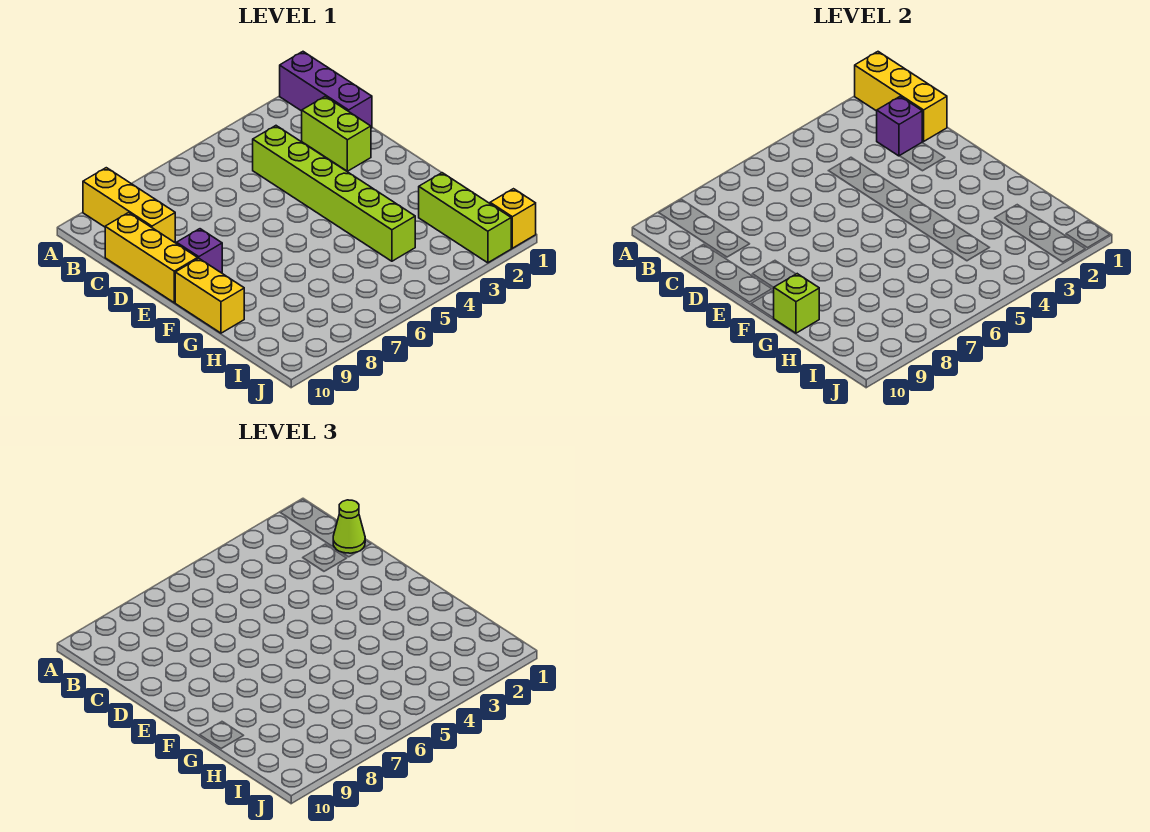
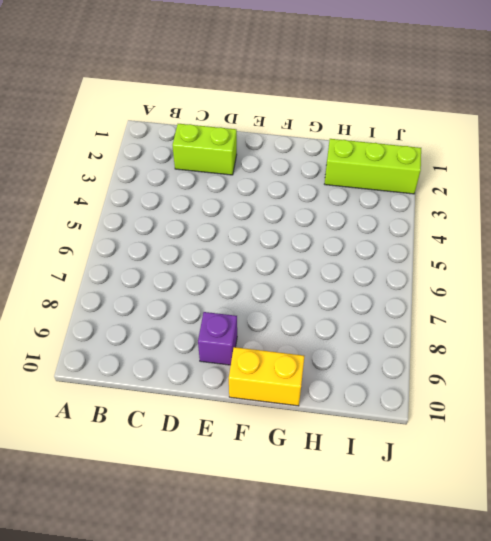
none -> purple 1x3 brick [280,52,372,128]
none -> yellow 1x3 brick [83,168,175,242]
none -> lime 1x6 brick [253,126,415,261]

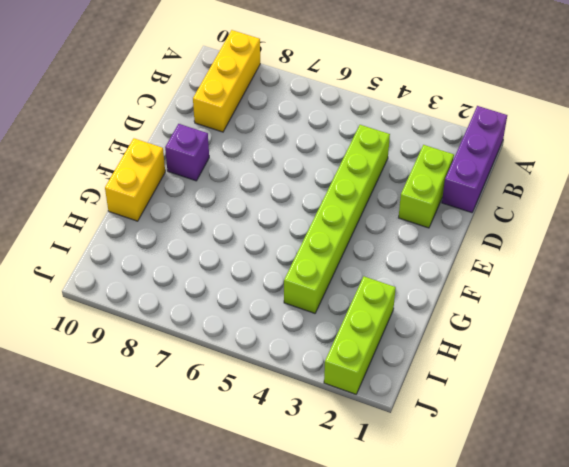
none -> yellow 1x3 brick [105,213,198,303]
none -> yellow 1x1 brick [490,189,536,248]
none -> yellow 1x3 brick [855,52,947,141]

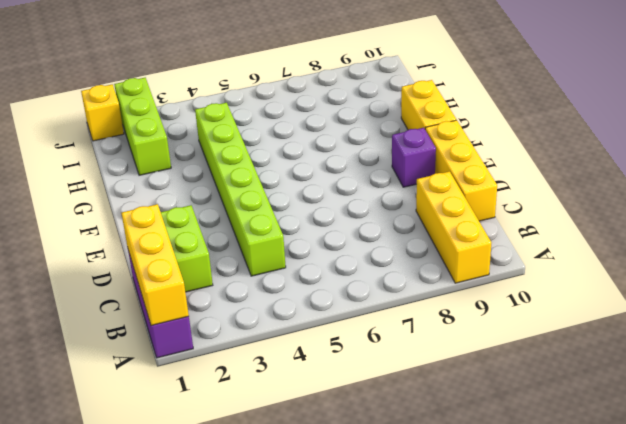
none -> purple 1x1 brick [877,96,922,156]
none -> lime 1x1 brick [774,274,819,333]
none -> lime 1x1 cone [333,500,365,553]

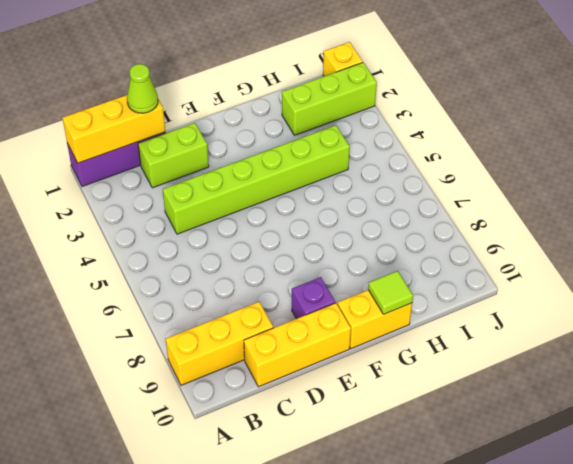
lime 1x1 tile [368,271,413,314] -> lime 1x1 brick [774,274,819,333]
none -> purple 1x1 brick [877,96,922,156]

